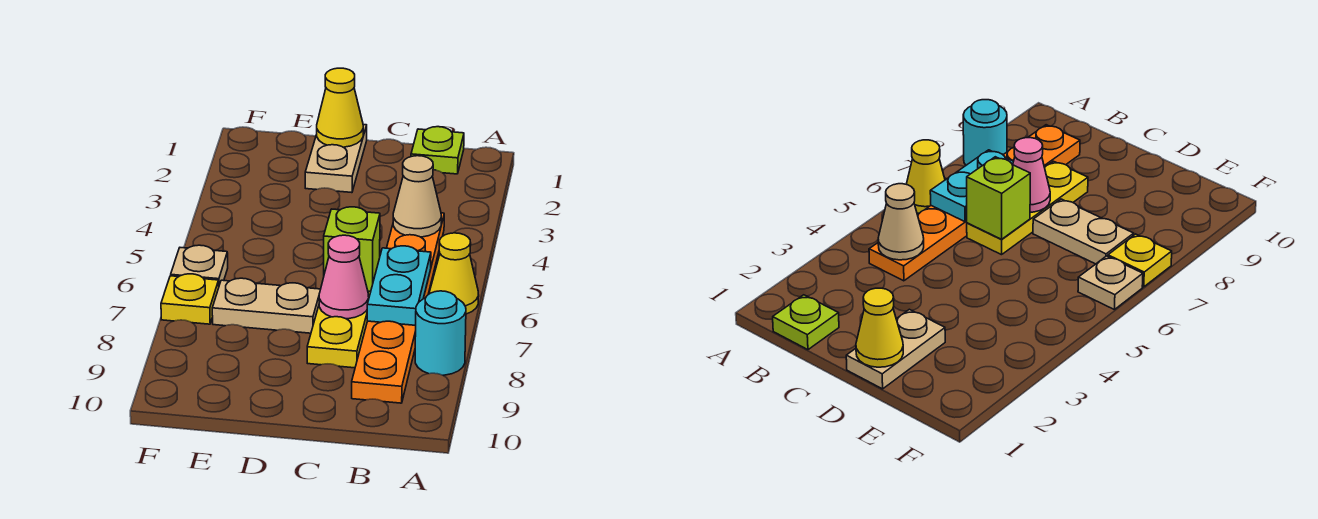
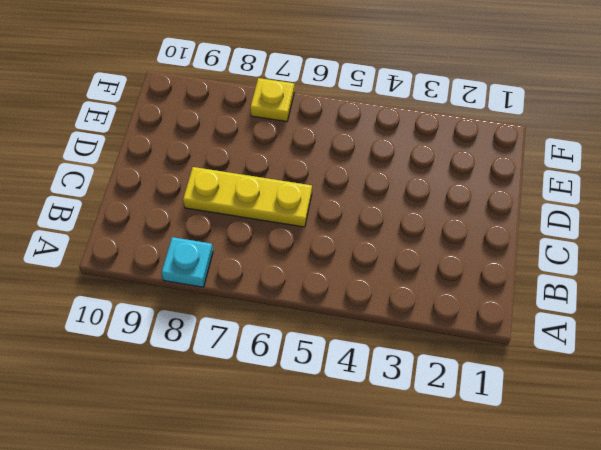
cyan 1x1 plate [161,237,213,287] -> cyan 1x1 round brick [415,291,466,375]
none -> yellow 1x1 cone [430,233,479,314]
none -> lime 1x1 plate [411,127,464,174]
none -> orange 1x6 plate [352,213,444,403]

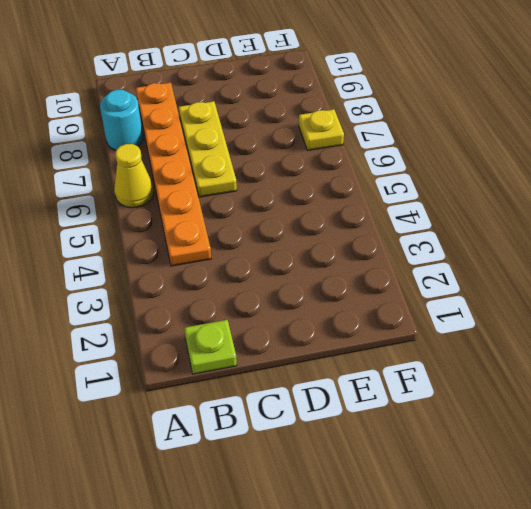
none -> tan 1x2 plate [305,125,367,193]
none -> tan 1x2 plate [212,278,321,333]
none -> tan 1x1 plate [171,245,228,285]

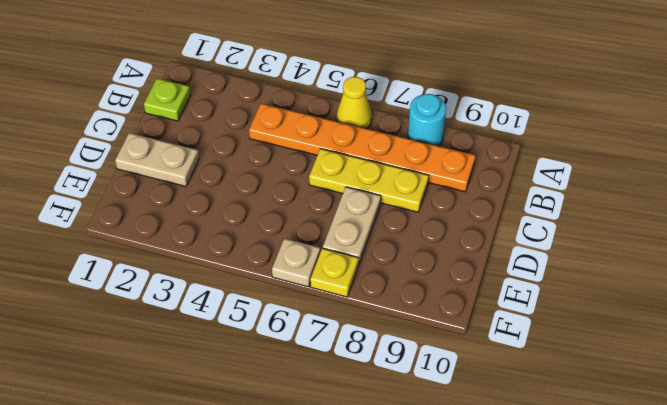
none -> tan 1x1 cone [393,156,441,237]
none -> cyan 1x2 plate [367,246,431,325]
none -> lime 1x1 brick [324,207,380,292]

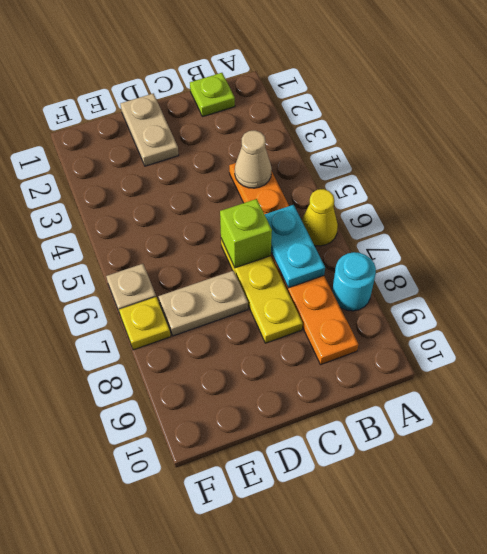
none -> pink 1x1 cone [319,235,369,319]
none -> yellow 1x1 cone [317,68,363,147]

